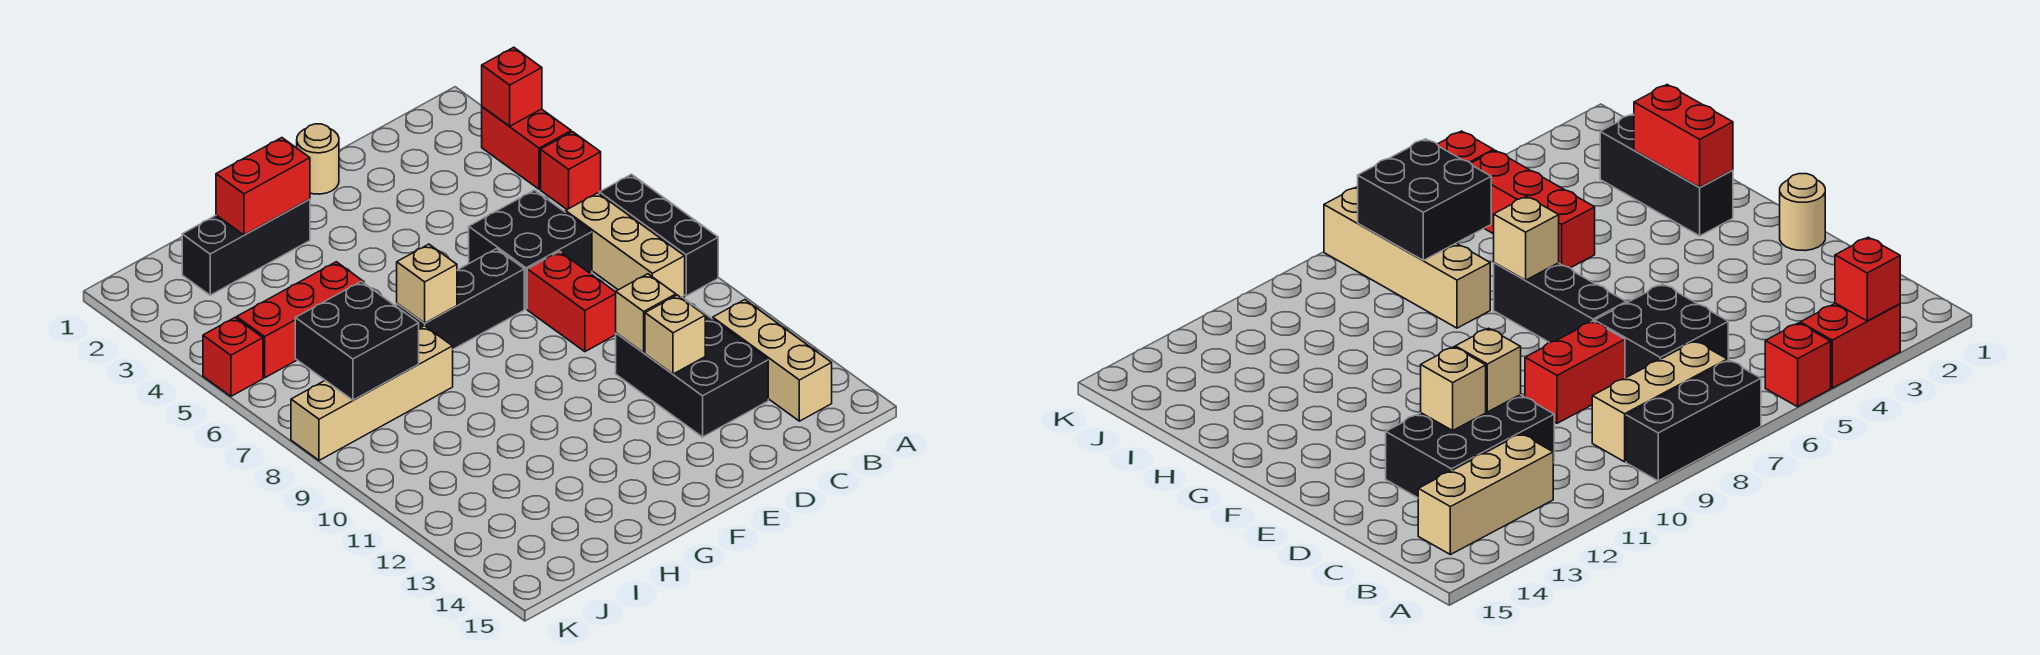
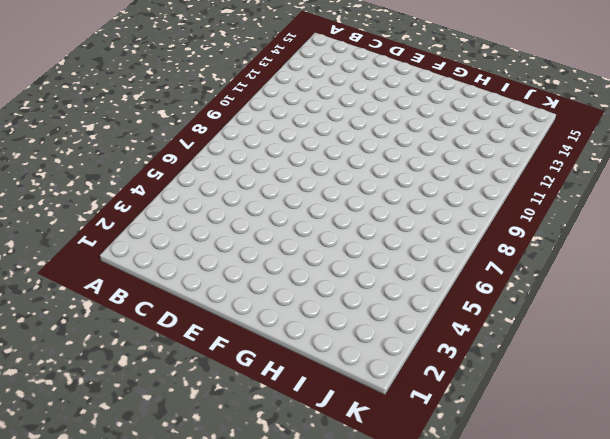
none -> red 1x2 brick [482,107,571,189]
none -> red 1x1 brick [541,132,601,209]
none -> black 1x3 brick [599,174,718,296]

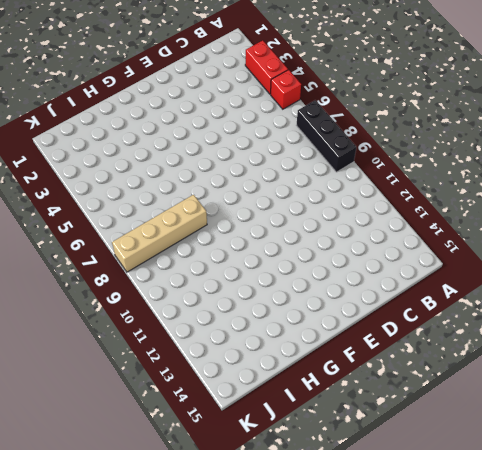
none -> tan 1x3 brick [566,193,685,298]
none -> tan 1x3 brick [713,300,832,421]
none -> black 2x2 brick [469,190,592,309]

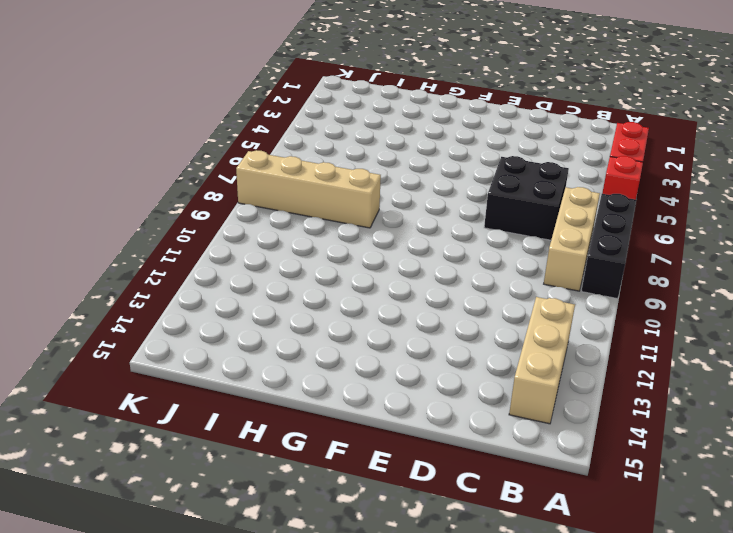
none -> black 2x3 brick [616,297,768,437]
none -> red 1x2 brick [527,251,616,352]
none -> tan 1x1 round brick [297,124,339,194]

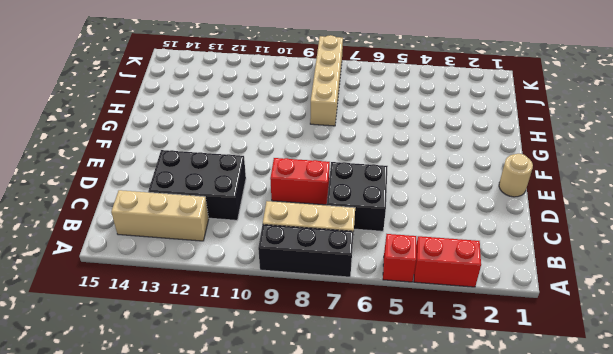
none -> black 1x3 brick [397,249,524,349]
none -> black 1x3 brick [182,199,310,295]
none -> red 1x3 brick [237,262,364,378]

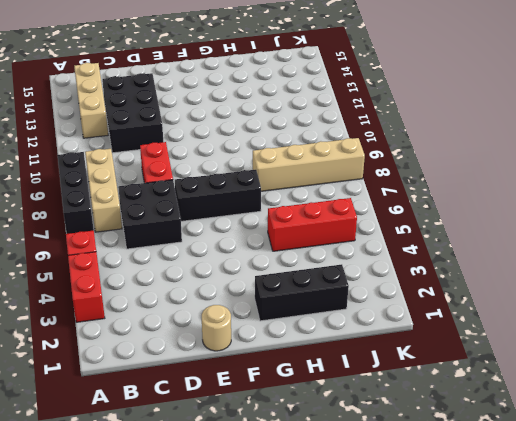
none -> red 1x1 brick [203,318,263,396]
none -> red 1x1 brick [482,47,542,126]
none -> tan 1x1 brick [616,274,676,353]

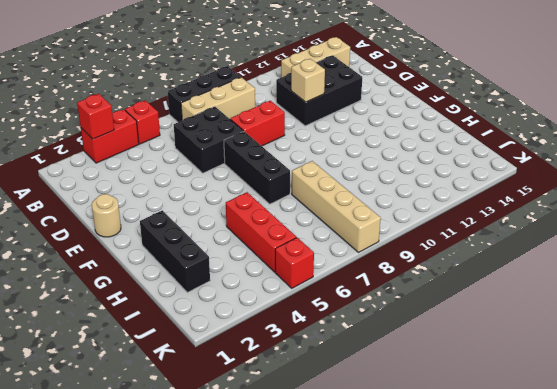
none -> tan 1x1 brick [645,295,705,374]
none -> red 1x2 brick [216,138,310,235]
none -> tan 1x1 brick [397,244,457,323]

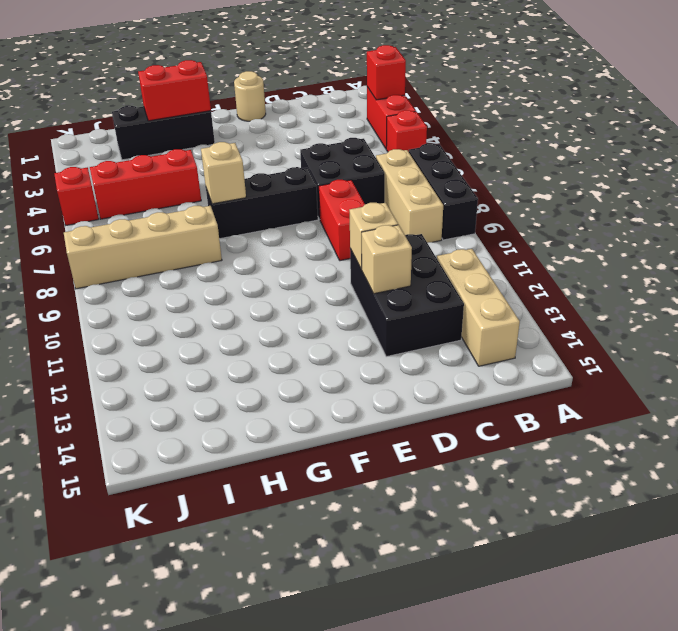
none -> black 2x2 brick [295,281,419,400]

